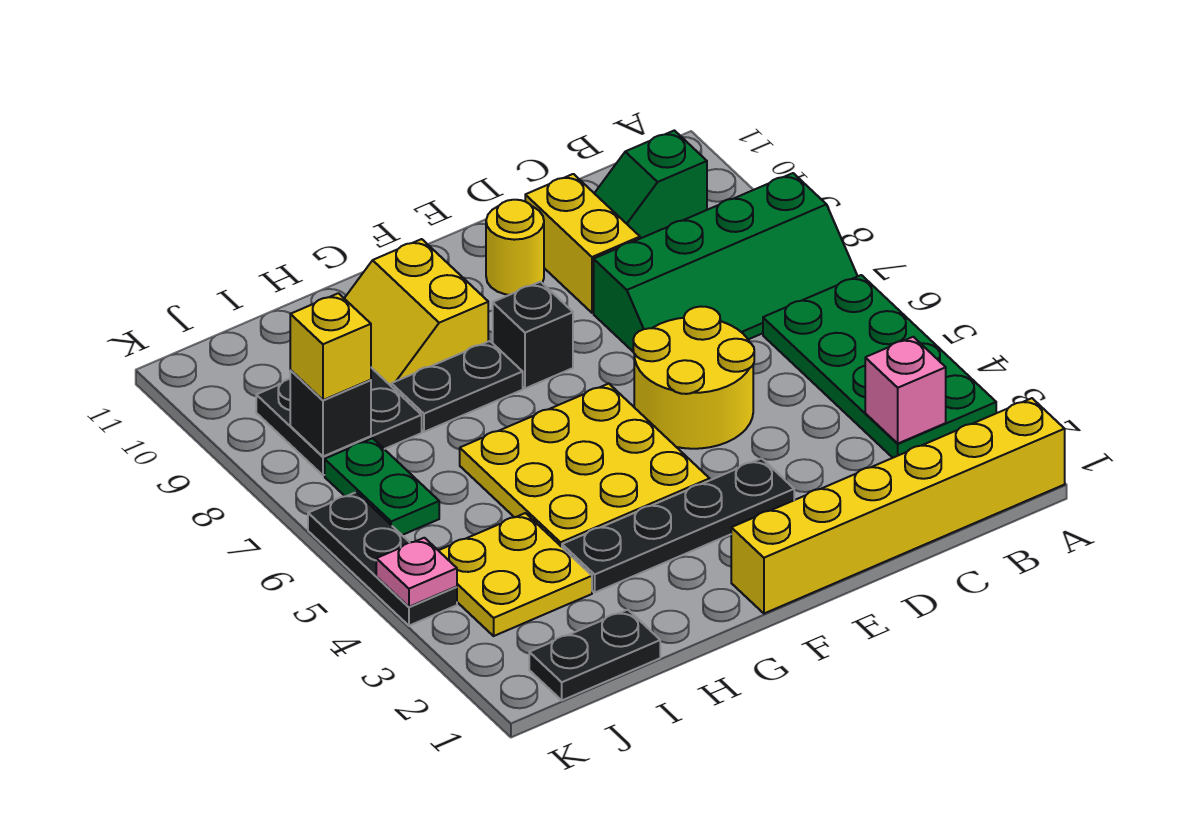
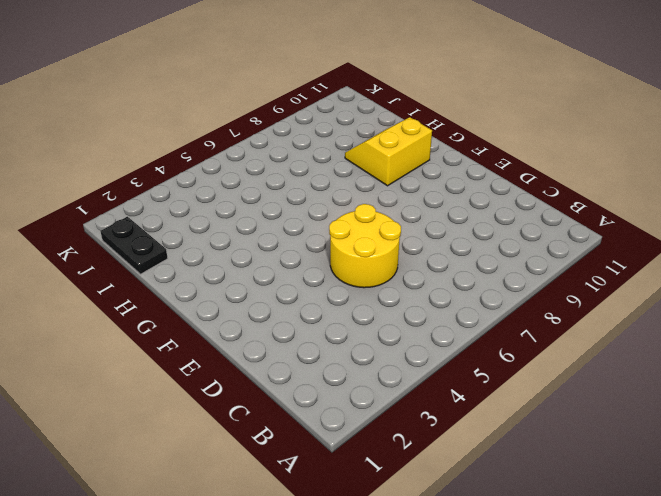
none -> yellow 1x6 brick [731,398,1065,614]
none -> green 2x4 plate [763,275,996,458]
none -> green 2x4 slope [594,173,858,352]

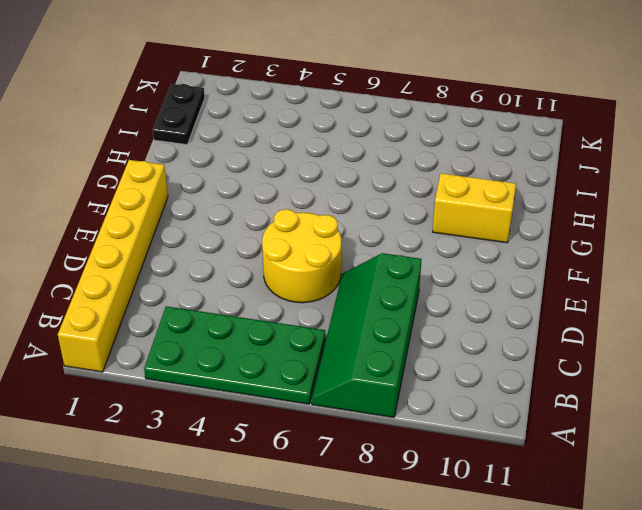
none -> green 1x2 slope [594,130,707,239]
none -> yellow 1x2 brick [525,174,640,313]
none -> black 1x4 plate [562,458,794,593]

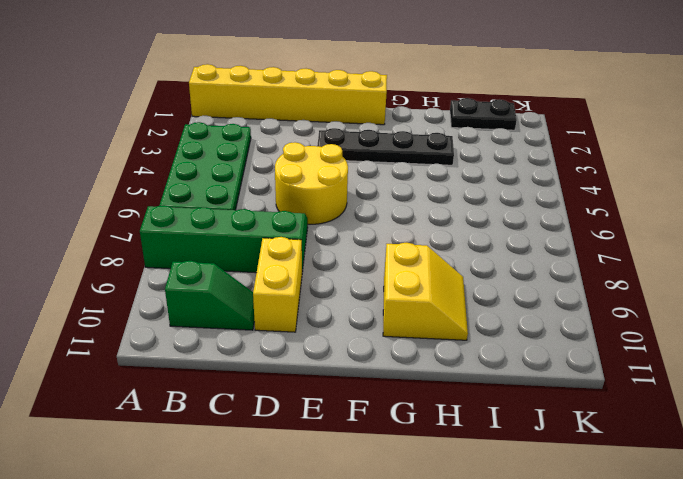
none -> yellow 1x1 round brick [486,200,544,295]
none -> yellow 3x3 plate [460,383,710,547]
none -> black 1x1 brick [493,282,573,388]

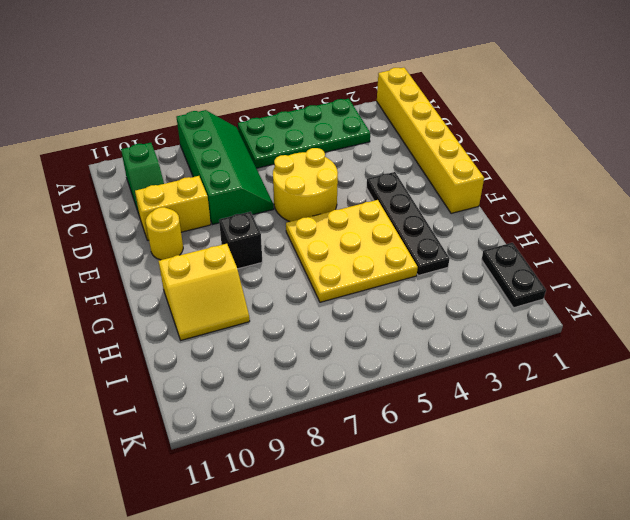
none -> black 1x2 plate [391,341,523,432]
none -> yellow 2x2 plate [438,513,592,636]
none -> black 2x2 plate [256,368,422,475]

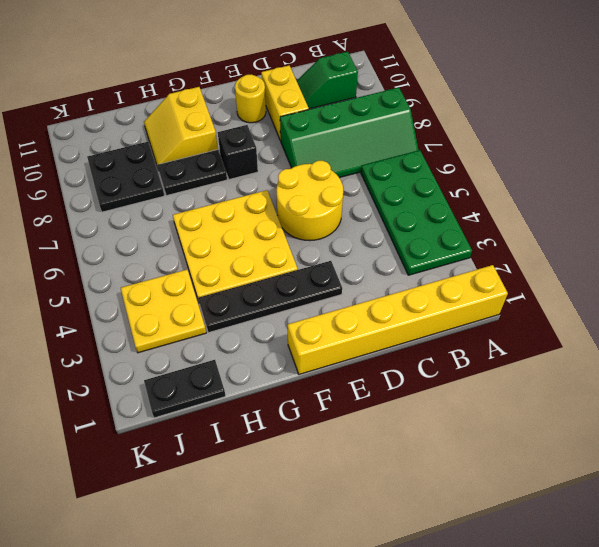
none -> green 1x2 plate [325,438,439,535]
none -> black 1x3 plate [308,492,457,626]
none -> pink 1x1 brick [865,337,946,443]

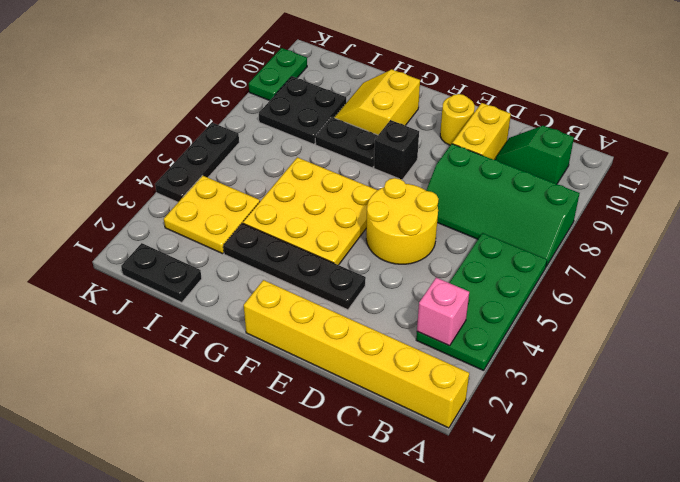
green 1x2 plate [249,48,307,101] -> green 1x2 plate moved to [325,438,439,535]
none -> black 1x1 brick [290,371,371,456]
none -> pink 1x1 plate [376,538,457,607]
none -> yellow 1x1 brick [290,293,371,400]

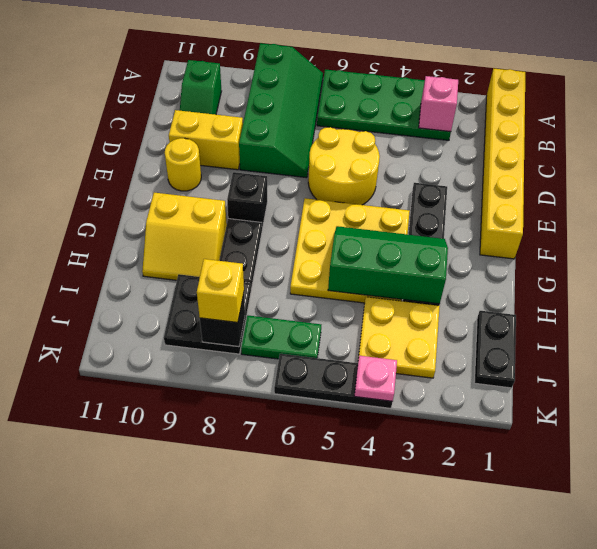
green 2x3 slope [328,226,448,304] -> none

